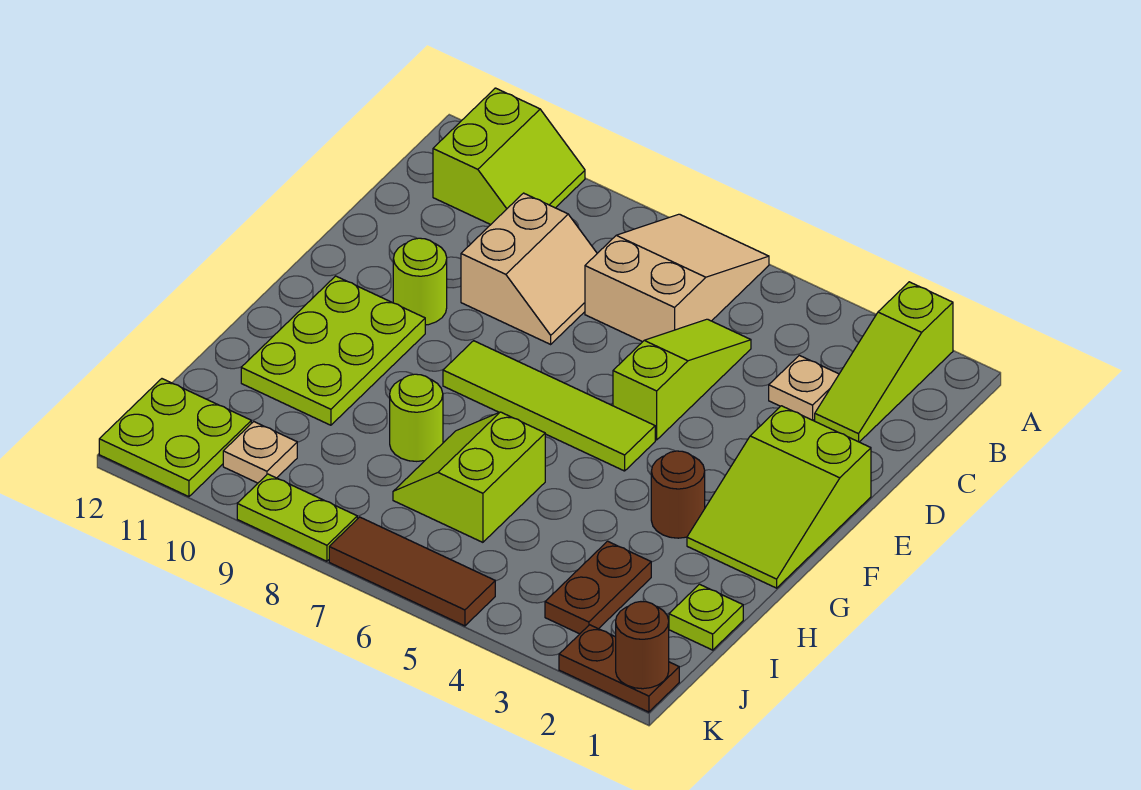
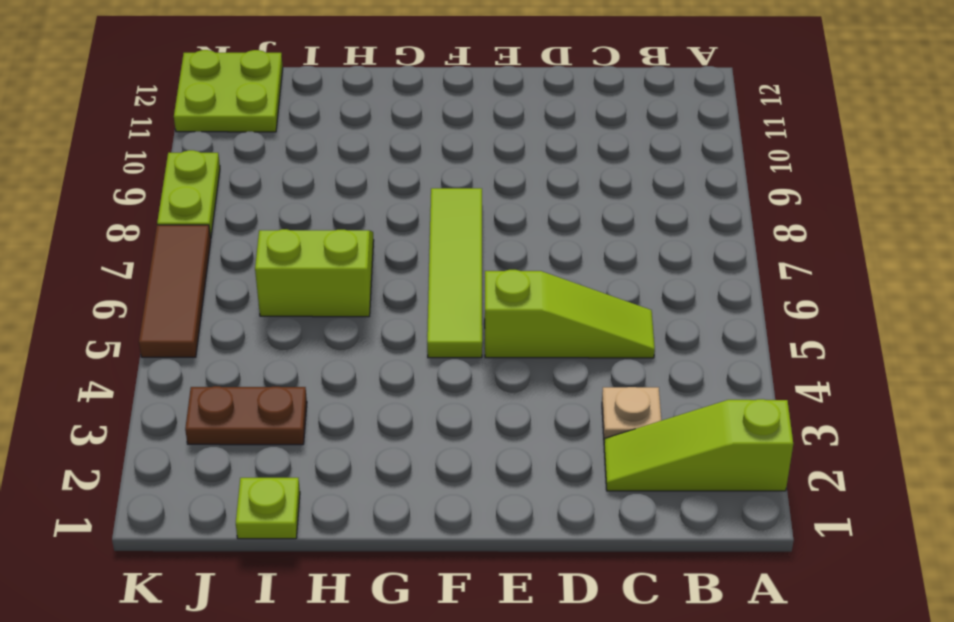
none -> tan 2x3 slope [585,214,769,342]
none -> lime 2x2 slope [433,88,585,225]
none -> tan 2x2 slope [461,193,597,344]

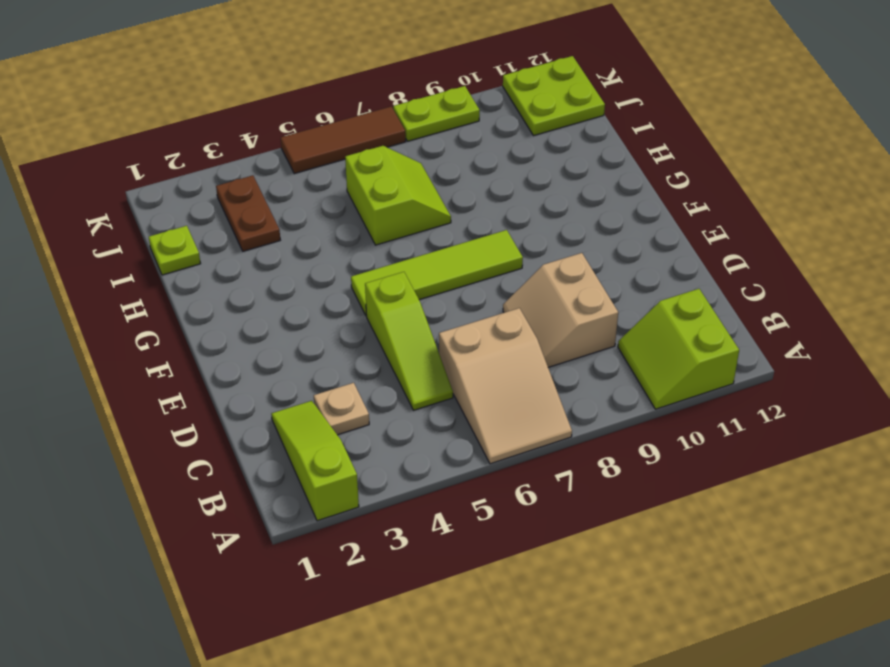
none -> lime 2x3 slope [687,406,871,588]
none -> lime 1x1 round brick [393,238,447,325]
none -> lime 2x3 plate [241,276,425,425]

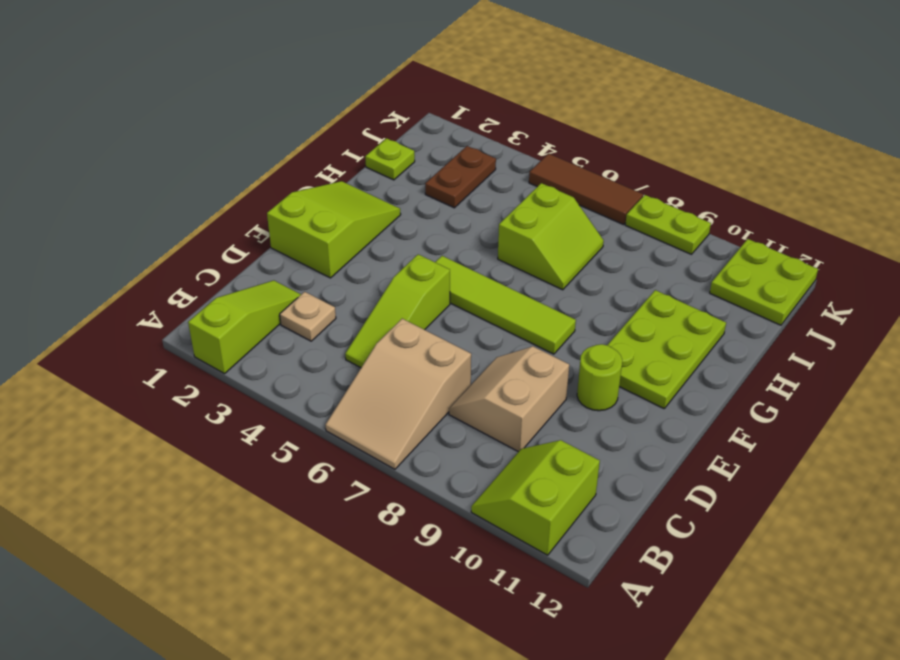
none -> brown 1x1 round brick [651,451,705,538]
none -> lime 1x1 round brick [390,374,443,461]
none -> tan 1x1 plate [223,422,297,483]

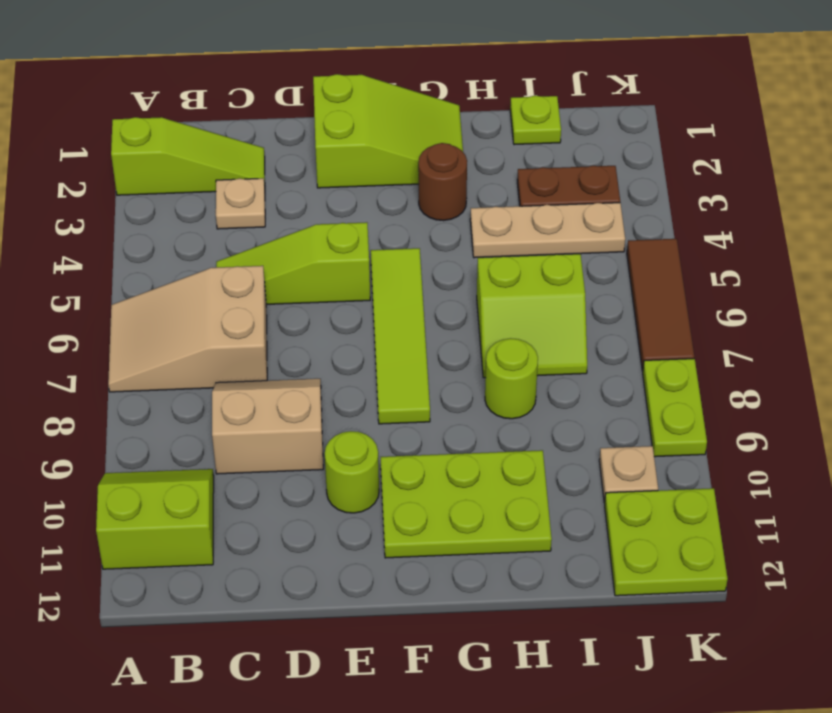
tan 1x3 plate [470,203,625,258] -> none
none -> brown 1x2 plate [559,625,679,712]
none -> brown 1x1 round brick [616,602,669,689]

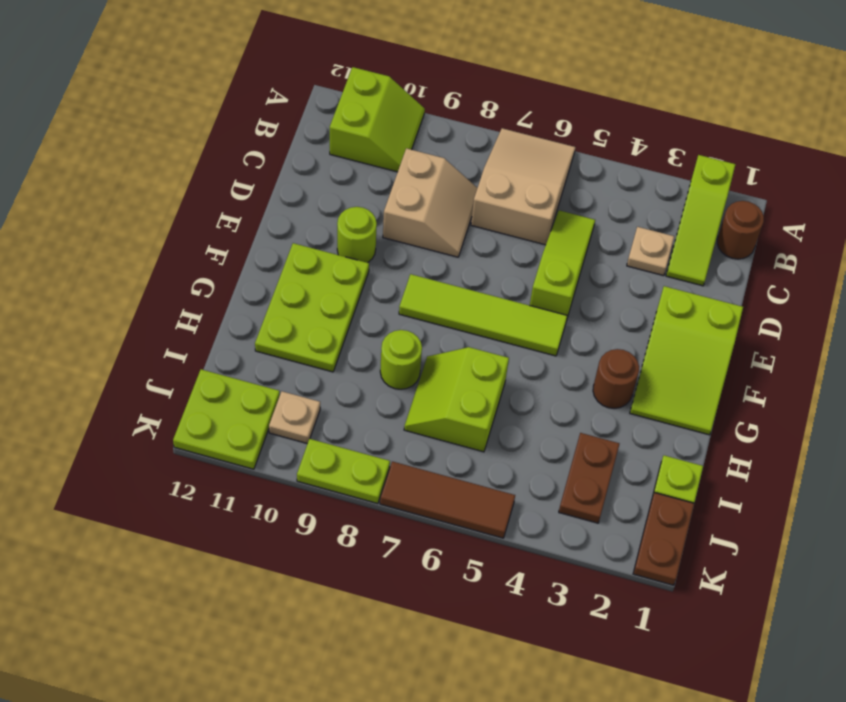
brown 1x1 round brick [717,201,764,259] -> brown 1x1 round brick moved to [616,602,669,689]
brown 1x2 plate [633,493,694,585] -> brown 1x2 plate turned to [559,625,679,712]

